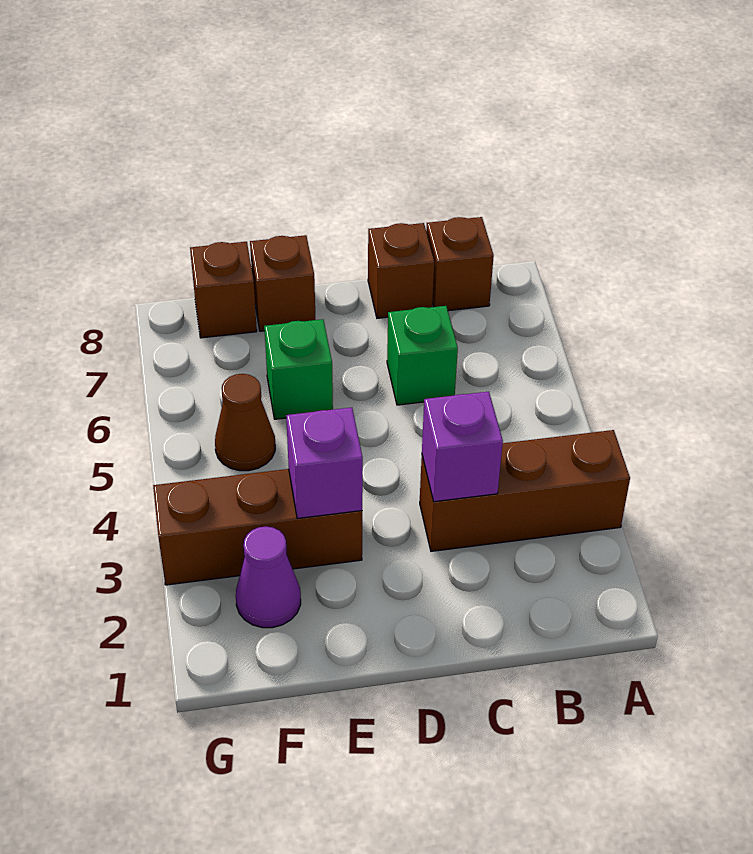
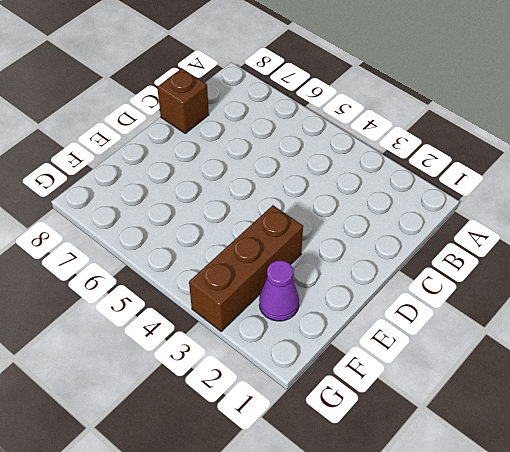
none -> brown 1x3 brick [420,430,630,551]
none -> brown 1x1 brick [426,217,494,311]
none -> green 1x1 brick [387,306,458,405]

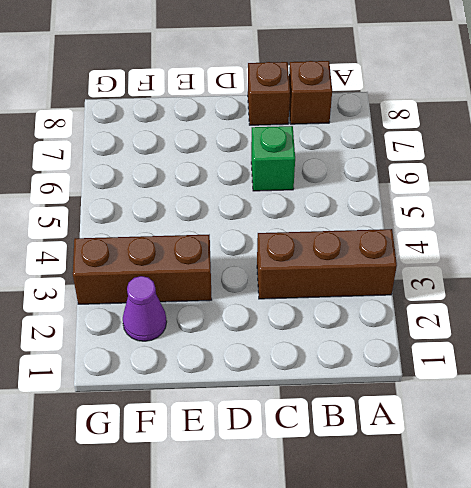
none -> green 1x1 brick [264,319,333,419]
none -> brown 1x1 brick [250,235,315,331]
none -> brown 1x1 cone [215,374,275,471]

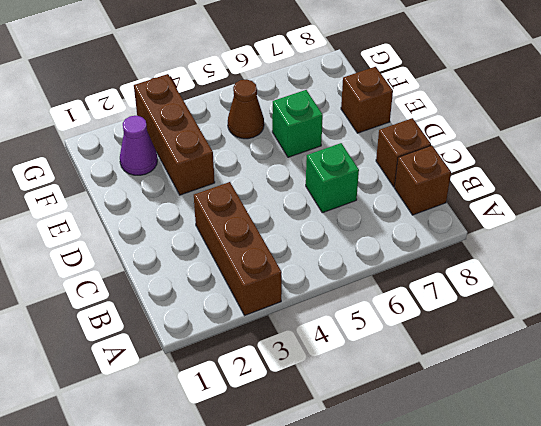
none -> brown 1x1 brick [190,242,257,338]
none -> purple 1x1 brick [422,392,503,502]
none -> purple 1x1 brick [286,407,363,519]

